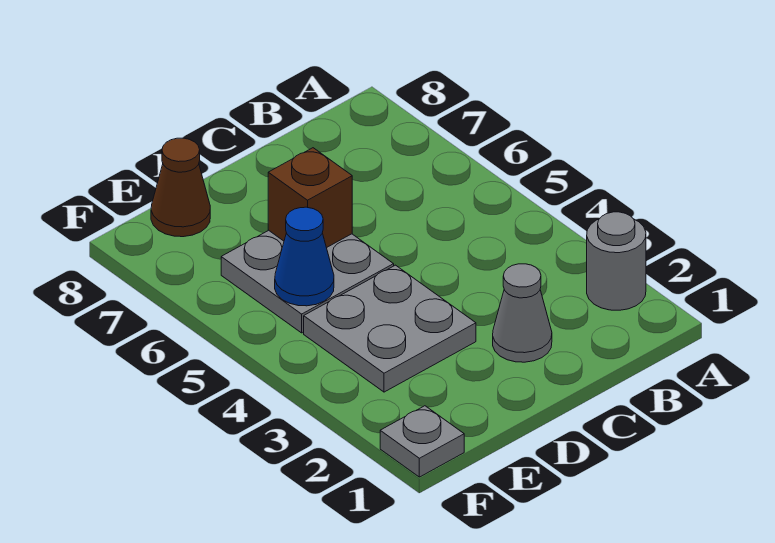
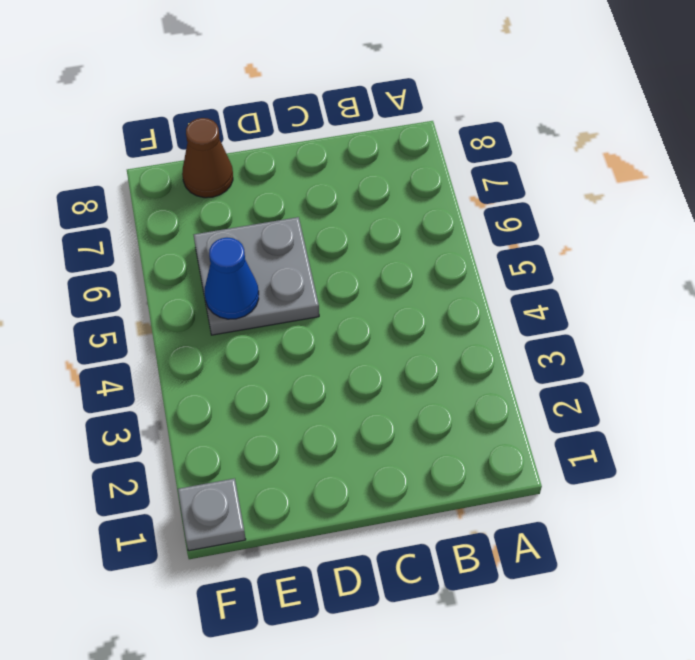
none -> grey 1x1 round brick [587,212,646,310]
none -> grey 1x1 cone [493,264,552,362]

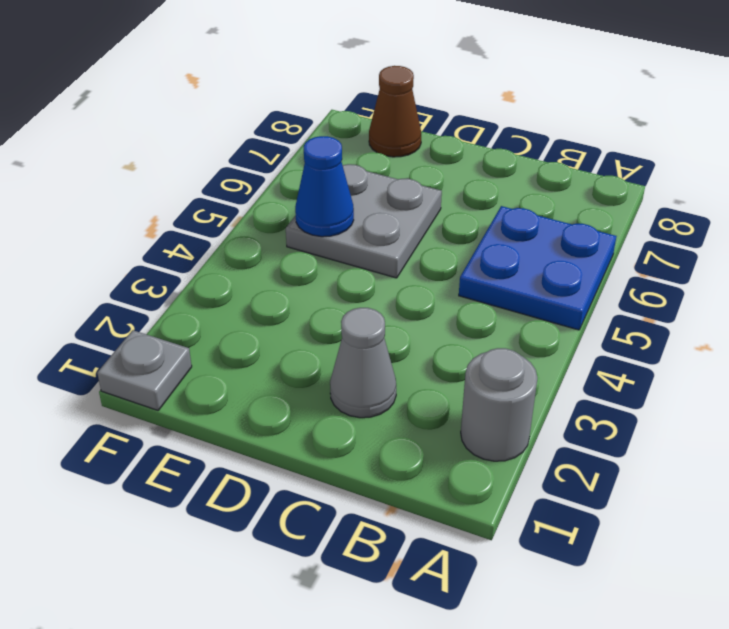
blue 2x2 plate [459,206,616,330] -> none
none -> grey 2x2 plate [304,265,476,392]
none -> brown 1x1 brick [268,148,352,248]

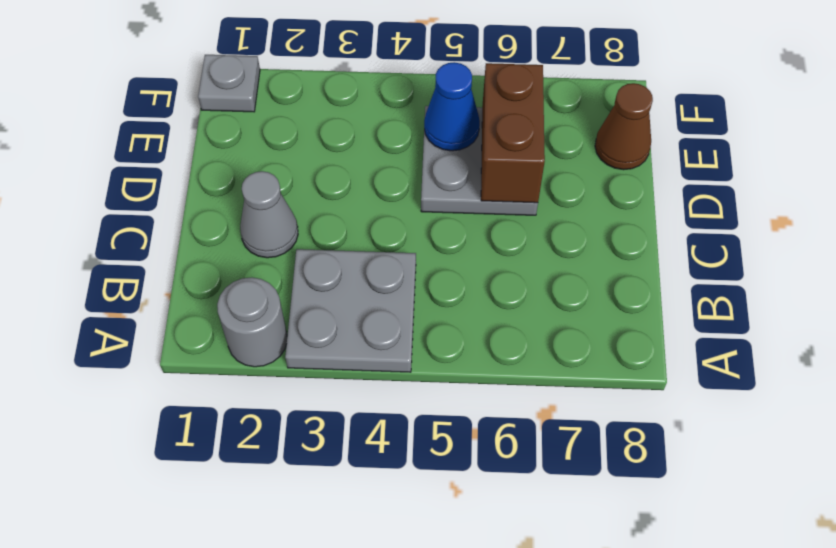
grey 2x2 plate [285,249,416,372] -> grey 2x2 plate moved to [304,265,476,392]
brown 1x2 brick [481,63,545,203] -> brown 1x1 brick [268,148,352,248]

